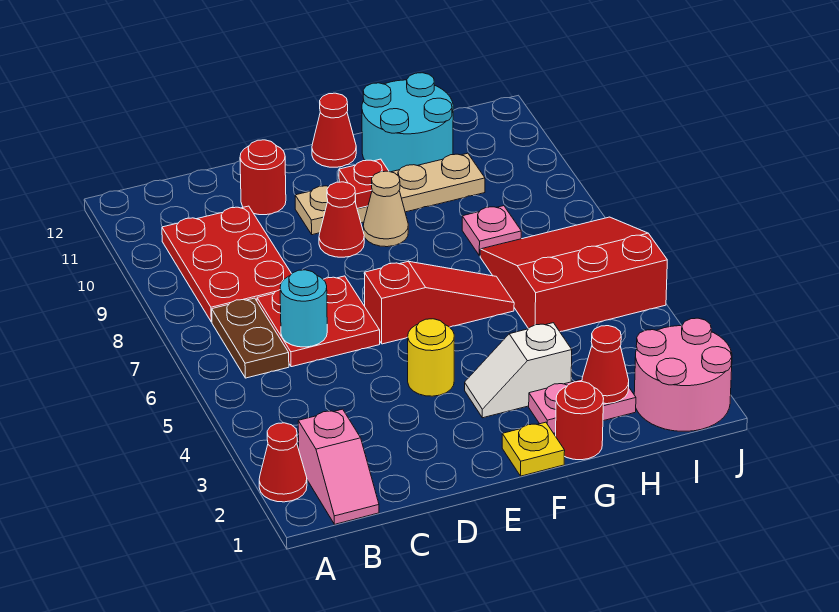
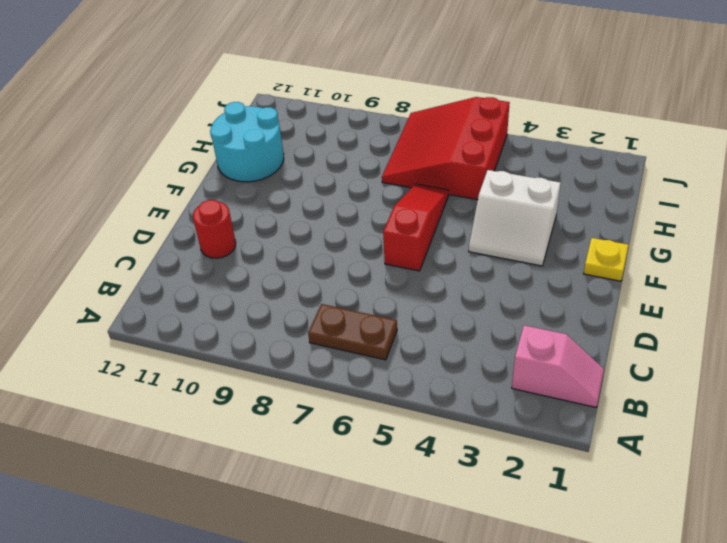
white 2x2 slope [469,170,561,266] -> white 1x2 slope [465,323,572,418]
none -> red 1x1 cone [259,423,307,502]
none -> red 2x3 plate [162,206,292,322]
none -> red 2x2 plate [257,276,380,367]

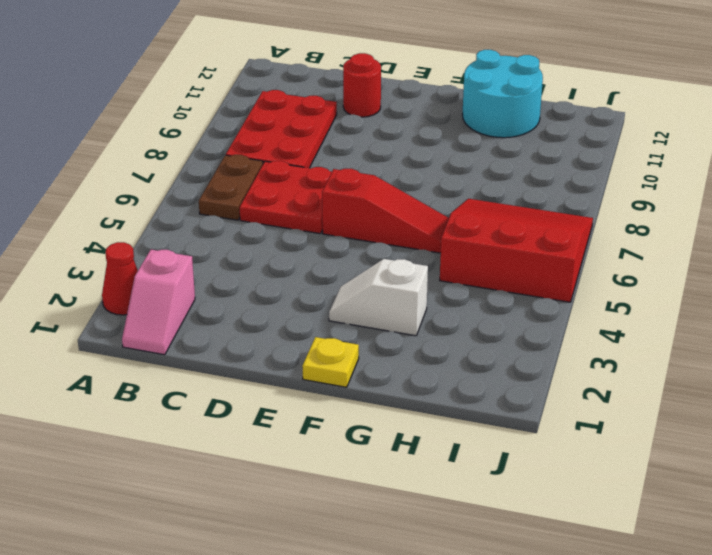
none -> yellow 1x1 round brick [408,319,454,396]
none -> red 1x1 cone [319,182,364,257]
none -> tan 1x4 plate [295,153,485,235]

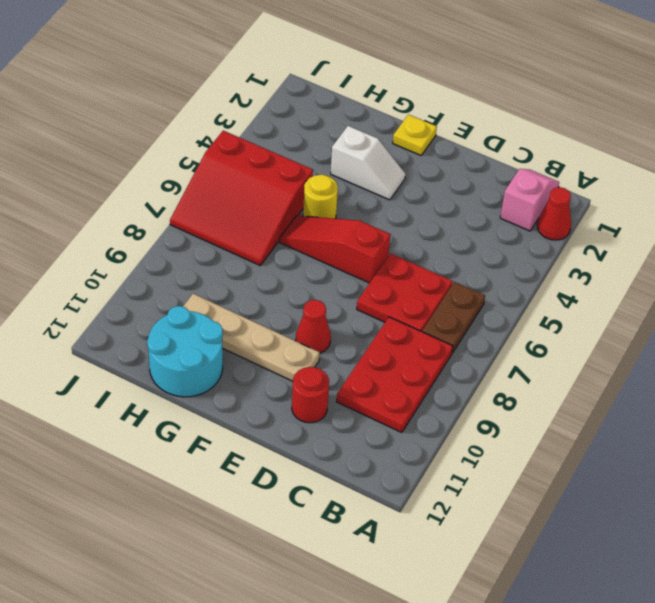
yellow 1x1 round brick [303,175,338,219] -> yellow 1x1 round brick moved to [408,319,454,396]
none -> tan 1x1 cone [363,171,408,247]
none -> red 1x1 cone [312,93,356,167]
none -> red 1x1 round brick [556,381,604,460]

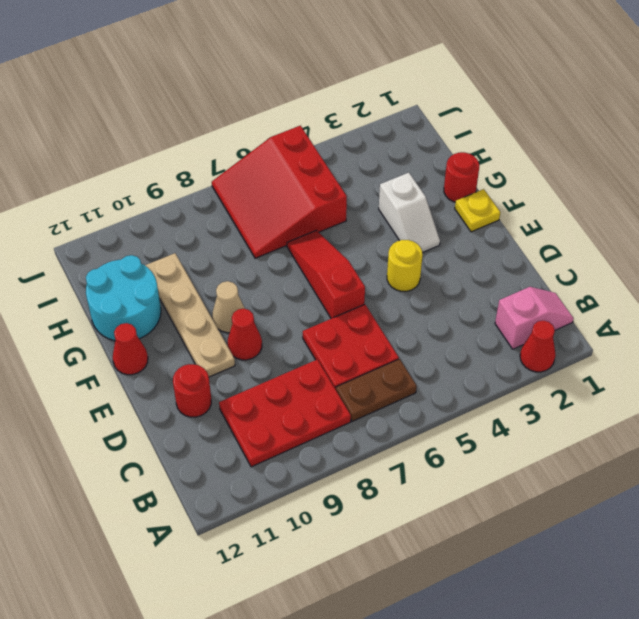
none -> pink 1x2 plate [529,379,636,433]
none -> pink 1x1 plate [462,206,521,256]
none -> pink 2x2 round brick [634,318,732,431]

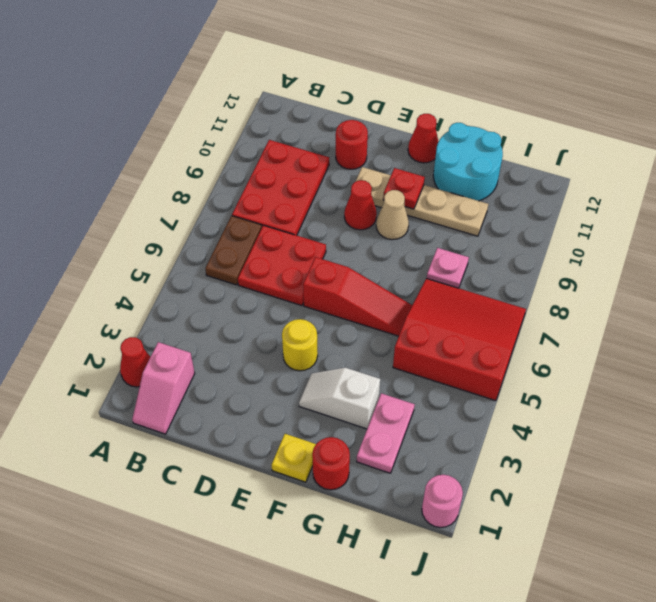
pink 1x2 plate [357,393,415,473] -> pink 1x2 plate turned to [529,379,636,433]
pink 1x1 round brick [422,475,463,528] -> pink 2x2 round brick [634,318,732,431]
none -> cyan 1x1 round brick [280,270,327,347]
none -> red 1x1 cone [582,326,629,404]

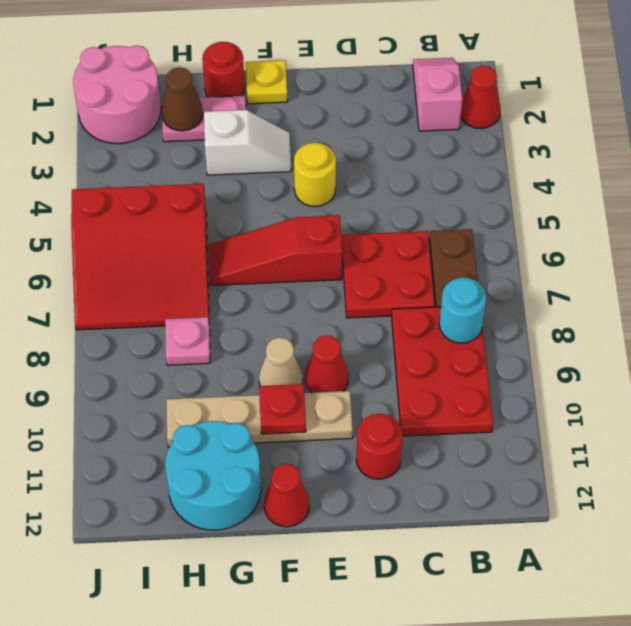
cyan 1x1 round brick [439,278,486,343] -> cyan 1x1 round brick moved to [280,270,327,347]
brown 1x1 cone [162,67,203,131] -> red 1x1 cone [582,326,629,404]

